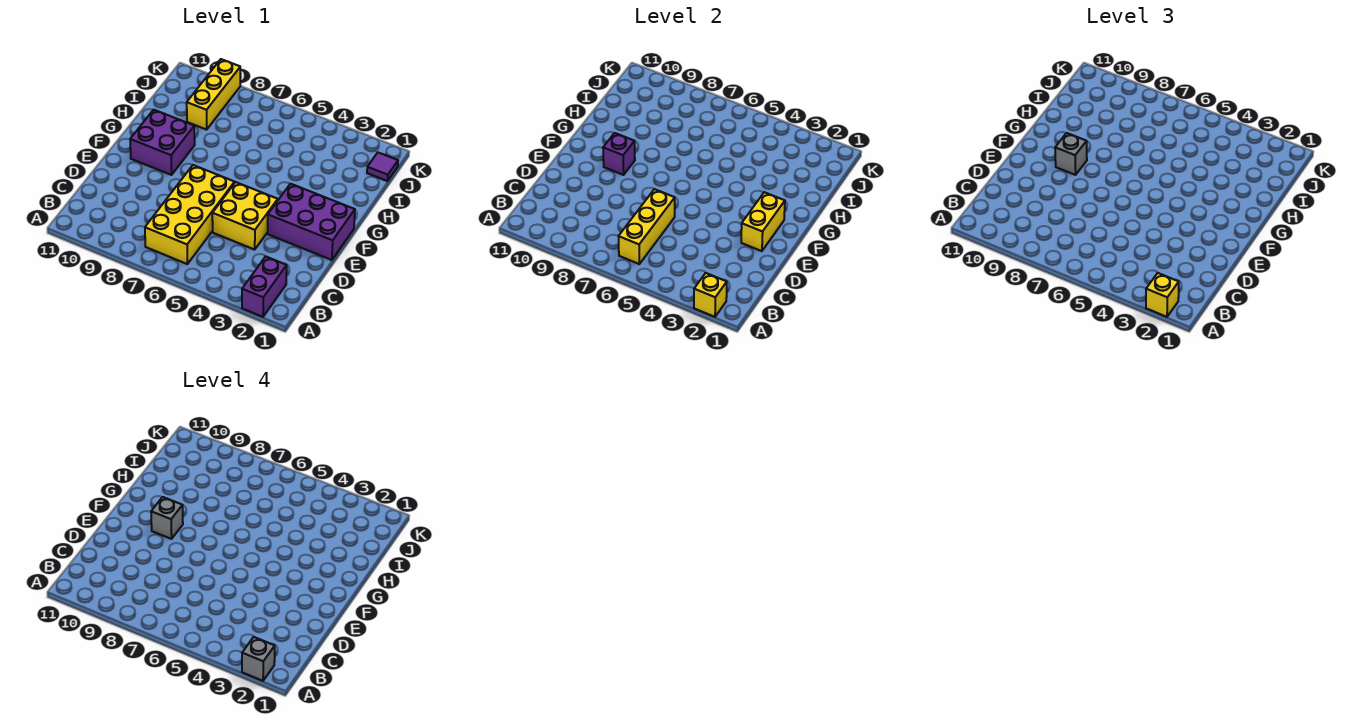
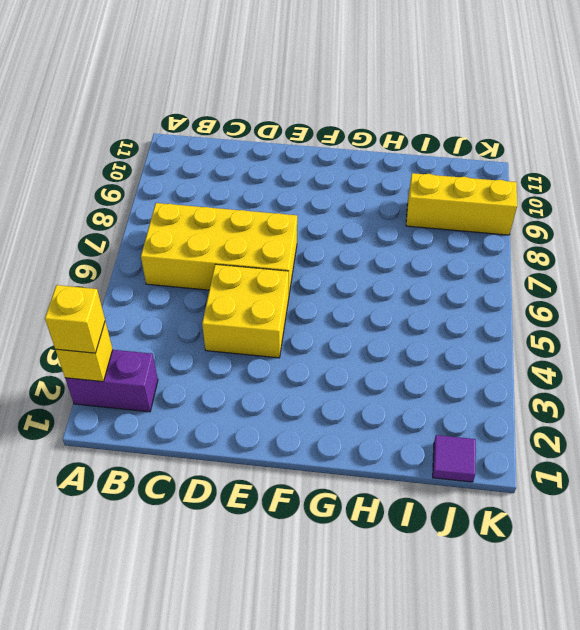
none -> purple 2x3 brick [267,184,355,260]
none -> purple 2x2 brick [130,110,195,175]
none -> yellow 1x3 brick [619,189,675,264]

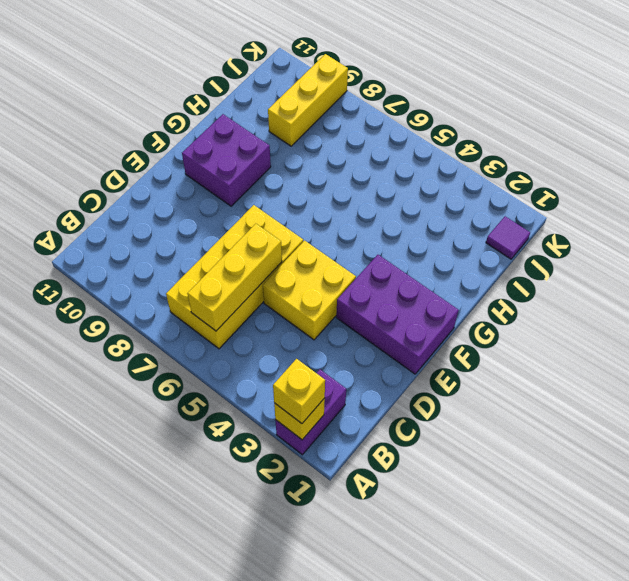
none -> yellow 1x2 brick [741,192,785,251]
none -> purple 1x1 brick [603,133,635,175]
none -> grey 1x1 brick [1055,133,1087,175]

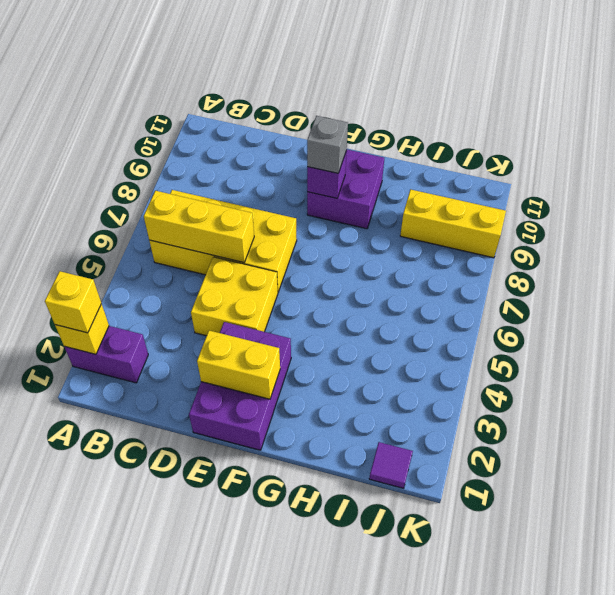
none -> grey 1x1 brick [242,637,275,681]
none -> grey 1x1 brick [151,497,183,539]

